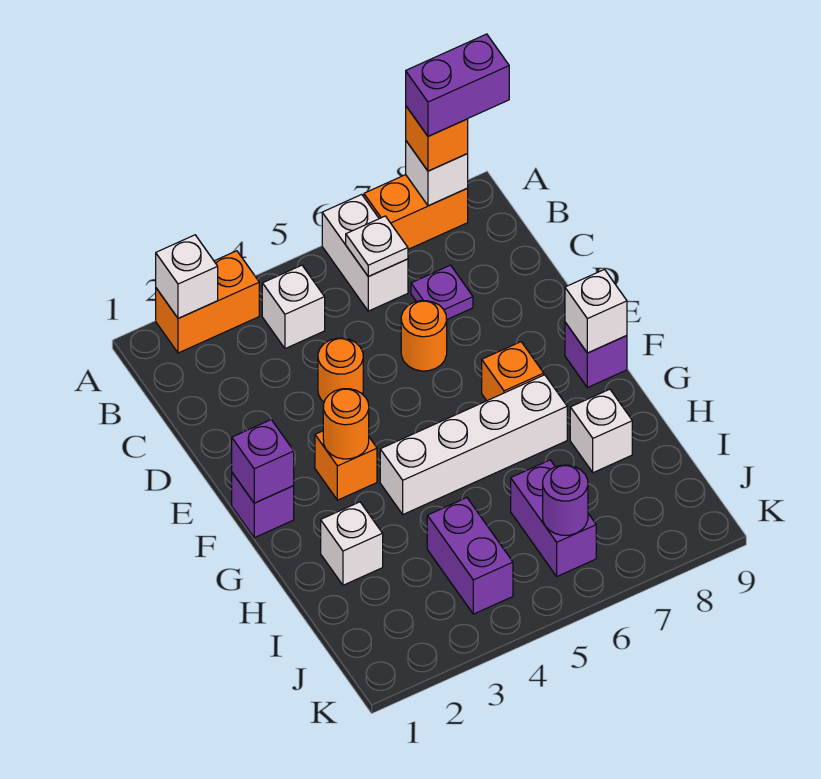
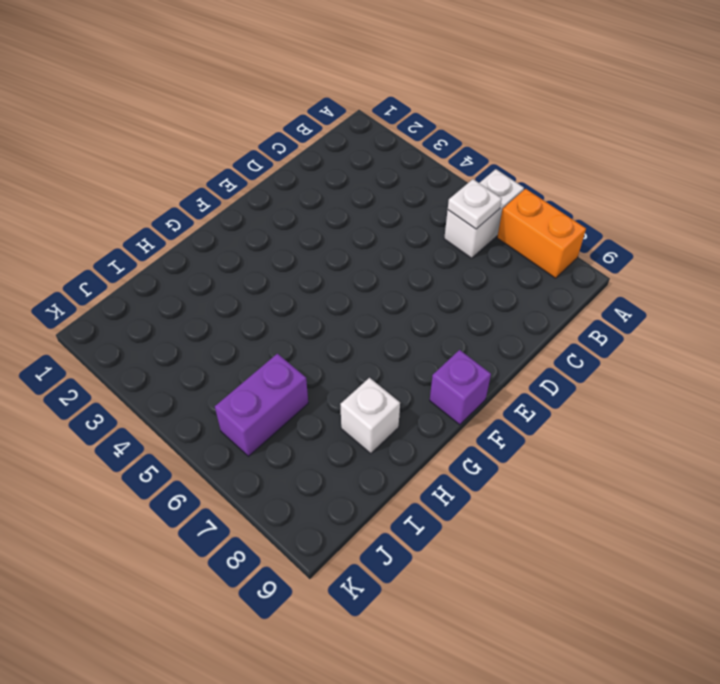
none -> orange 1x2 brick [156,251,259,353]
none -> white 1x1 brick [262,265,325,349]
none -> purple 1x1 plate [411,265,473,320]

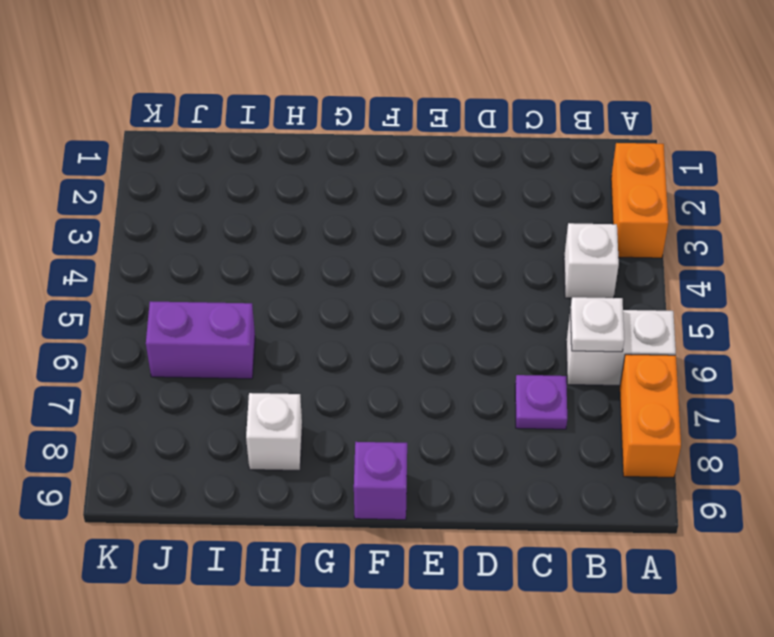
none -> orange 1x1 round brick [318,338,363,402]
none -> orange 1x1 round brick [401,301,447,371]
none -> purple 1x1 brick [232,473,294,538]

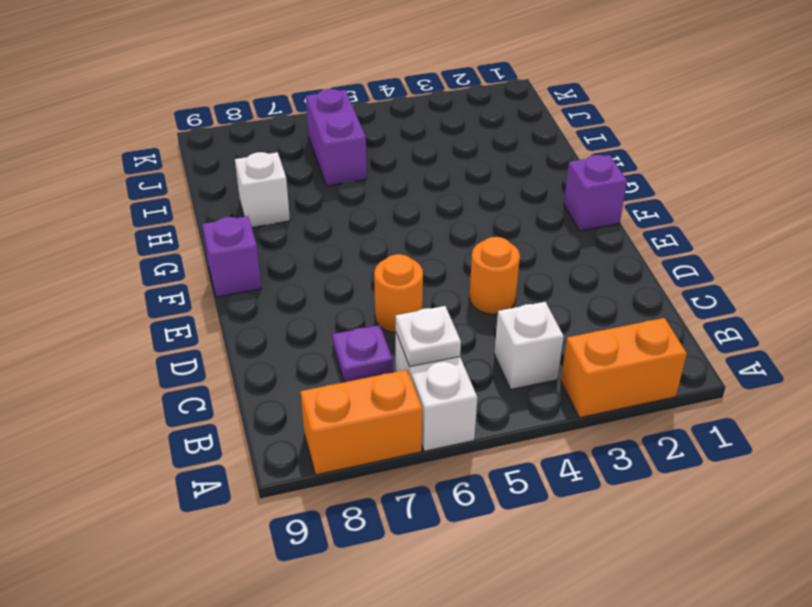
none -> orange 1x1 brick [315,431,377,500]
none -> orange 1x1 brick [482,342,544,401]
none -> white 1x4 brick [380,375,567,514]

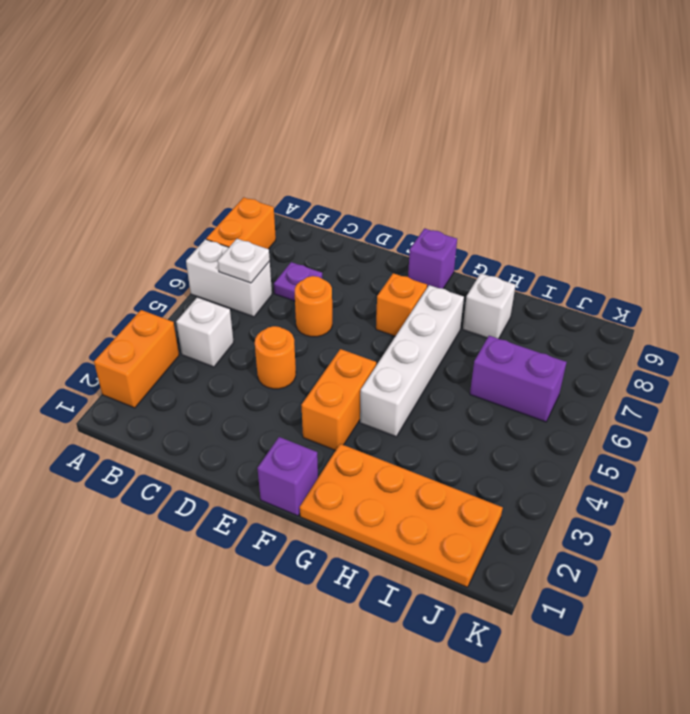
orange 1x2 brick [302,349,376,451] -> orange 1x1 brick [315,431,377,500]
orange 2x4 plate [300,444,503,587] -> white 1x1 brick [321,502,383,585]
none -> purple 1x2 brick [427,498,513,614]
none -> white 1x1 brick [156,235,218,318]
none -> white 1x1 brick [406,141,468,206]

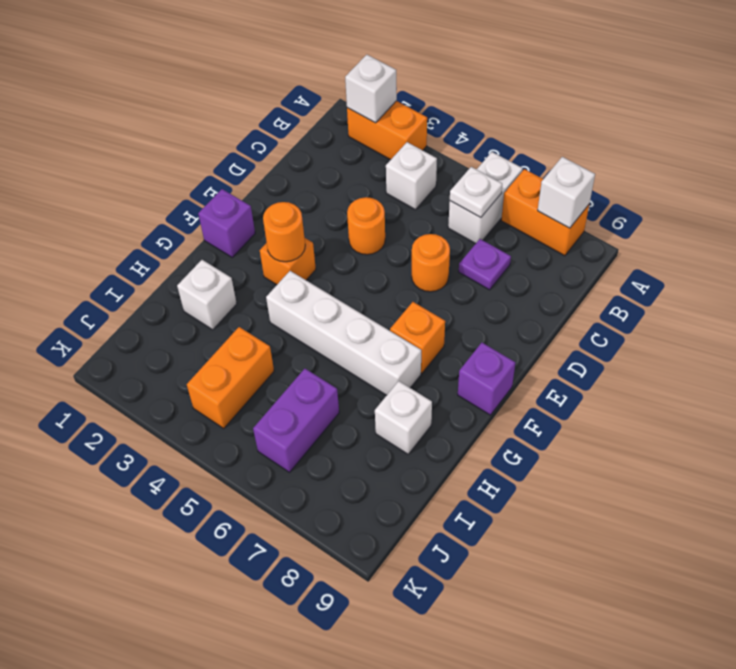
orange 1x2 brick [187,327,274,428] -> purple 1x2 brick [427,498,513,614]
none -> purple 1x1 brick [232,420,294,503]
none -> white 1x1 brick [565,269,627,353]
none -> purple 1x1 round brick [543,465,588,535]

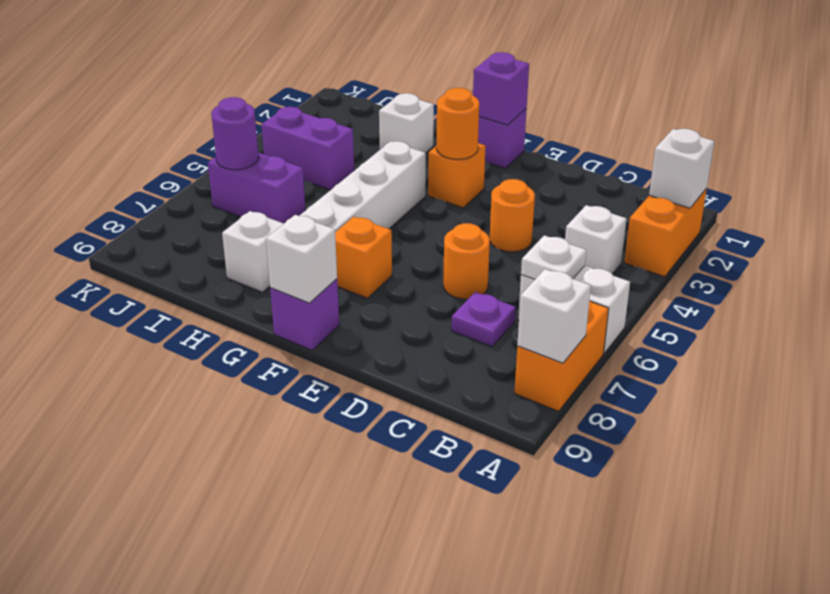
none -> orange 1x1 brick [406,106,468,171]
none -> purple 1x2 brick [406,34,509,136]

